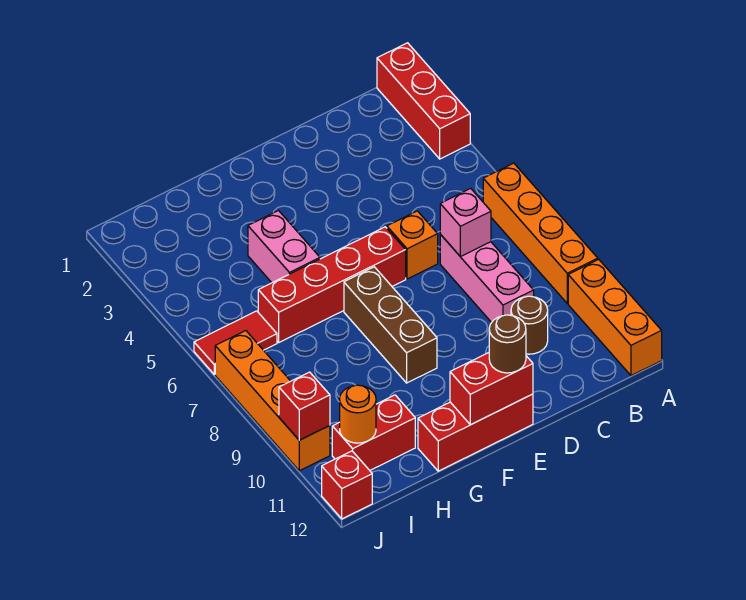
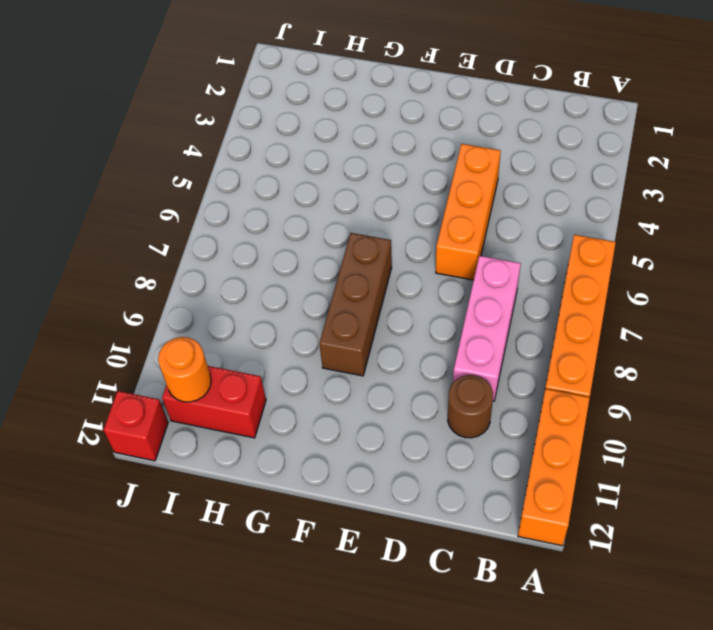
orange 1x3 brick [436,144,501,280] -> orange 1x1 brick [387,211,438,279]
none -> red 1x3 brick [377,43,470,159]
none -> red 1x4 brick [258,227,406,342]
none -> red 1x3 brick [418,394,533,471]

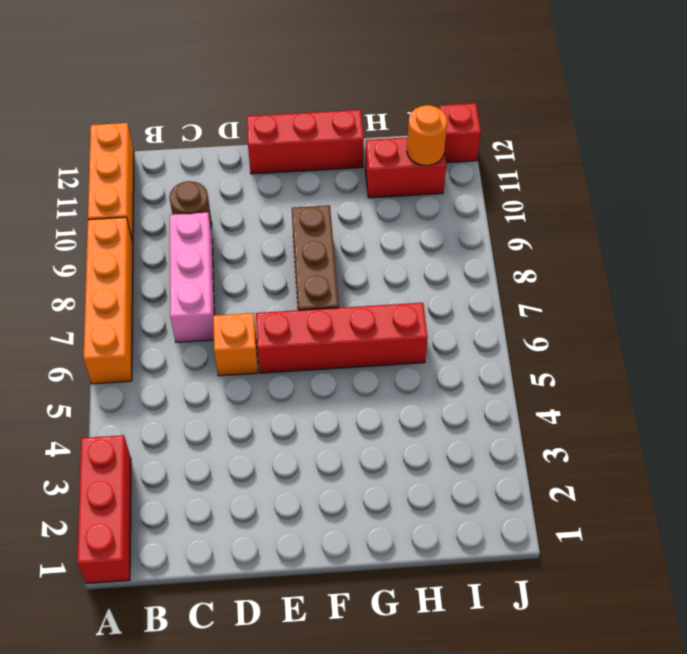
none -> pink 1x2 brick [248,211,320,283]
none -> red 1x2 tile [194,311,277,374]
none -> orange 1x4 brick [215,331,330,471]

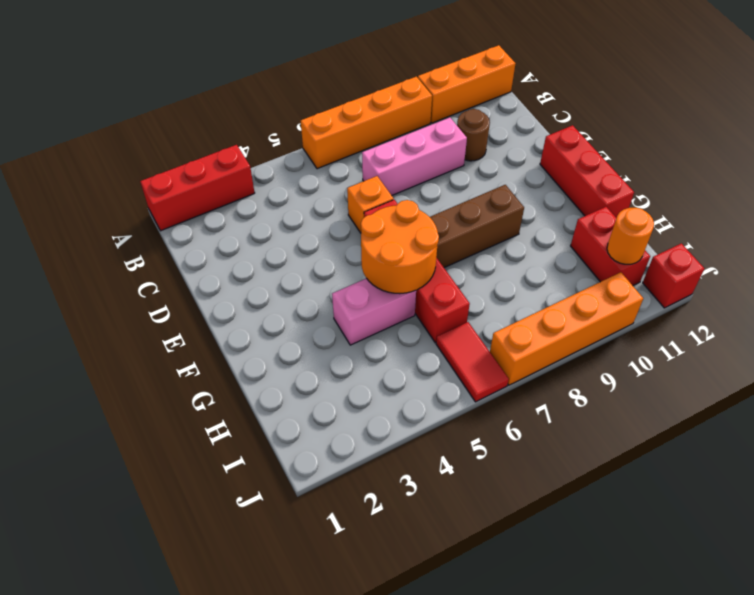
orange 2x2 round brick [361,200,439,294] -> none
none -> pink 1x1 brick [440,189,491,257]
none -> red 1x2 brick [450,353,533,425]
none -> red 1x1 brick [279,372,330,440]

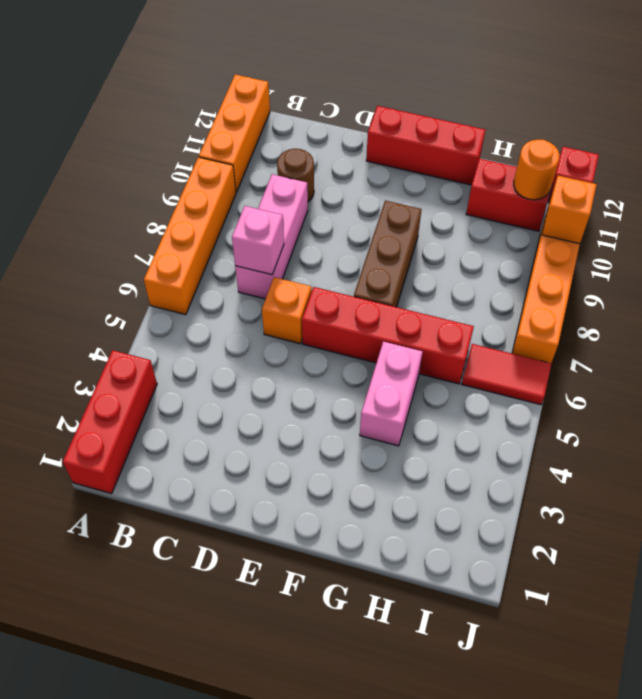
orange 1x1 brick [542,176,597,244] -> red 1x1 brick [279,372,330,440]
none -> red 1x2 brick [450,353,533,425]
none -> brown 1x1 round brick [489,315,526,373]

